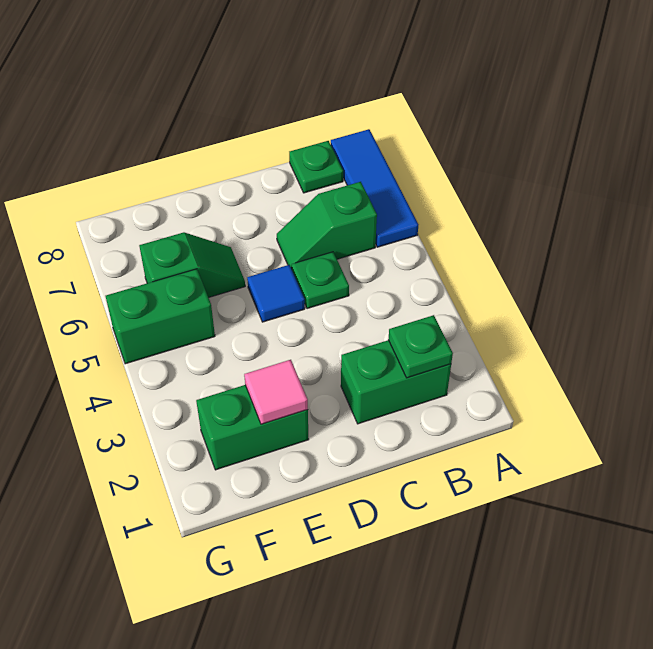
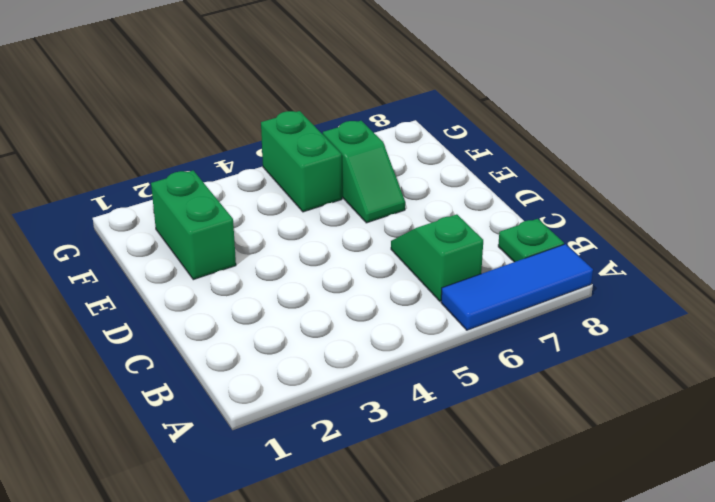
none -> green 1x2 brick [341,340,451,424]
none -> green 1x1 plate [292,252,349,309]

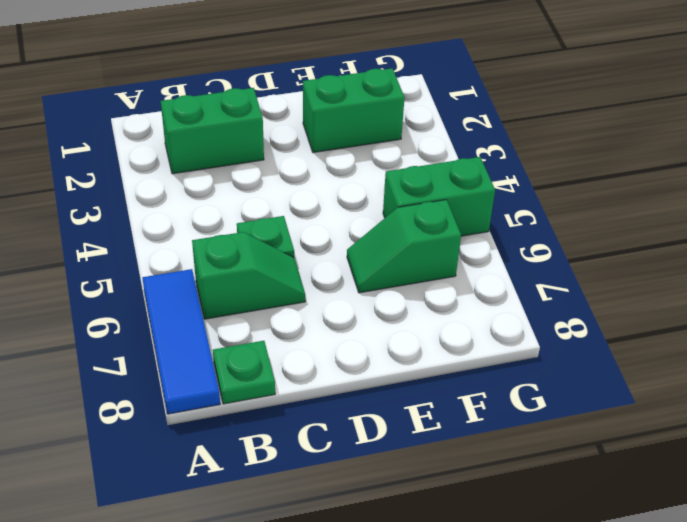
none -> blue 1x1 tile [247,265,305,322]
none -> green 1x1 plate [388,315,453,378]

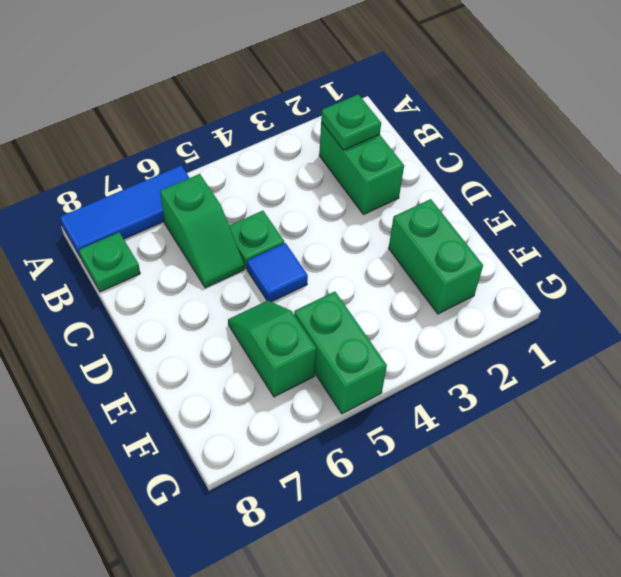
none -> pink 1x1 tile [244,360,308,424]

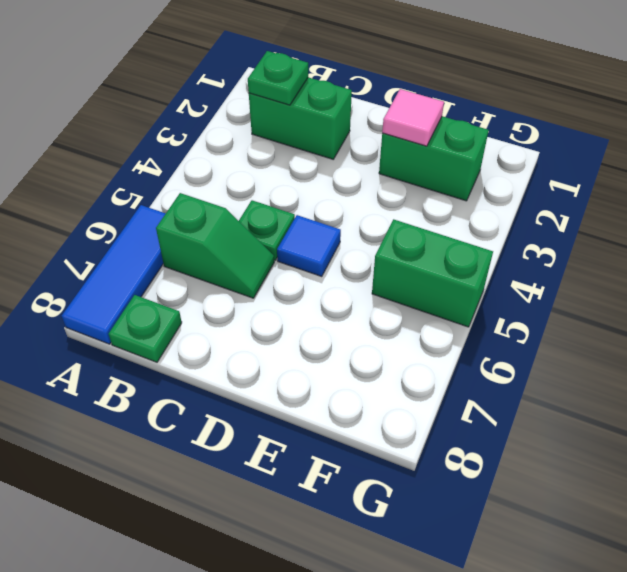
none -> green 1x2 slope [139,232,245,298]

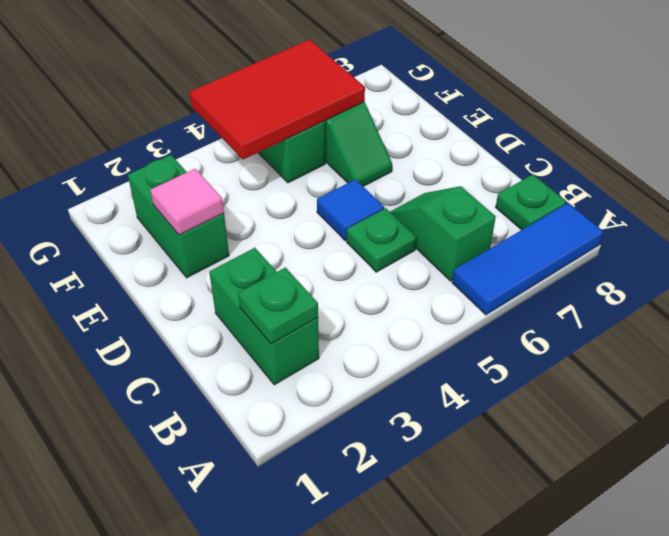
red 2x3 tile [189,40,365,159] -> none

